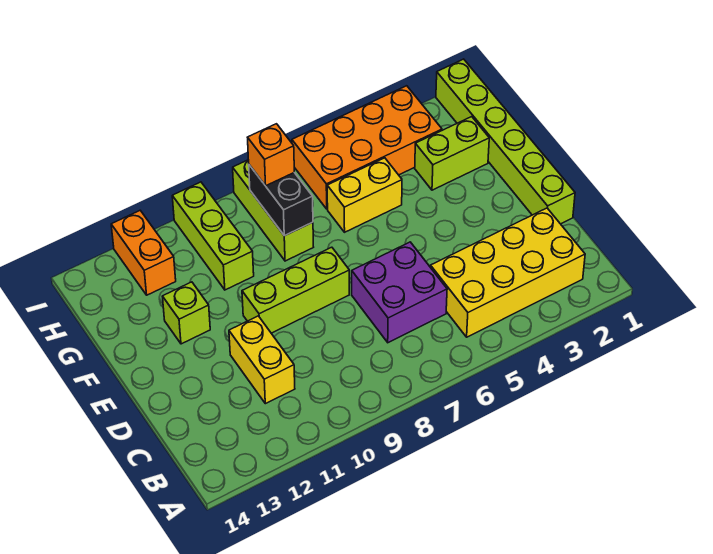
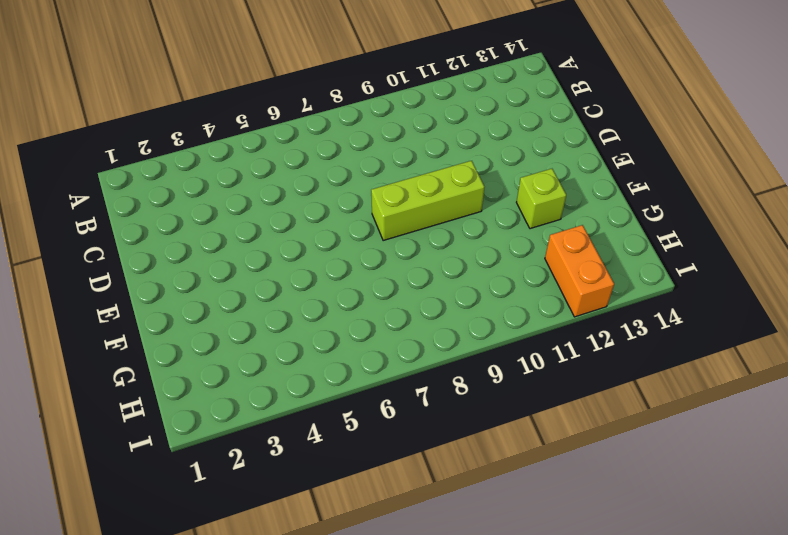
none -> yellow 2x4 brick [430,208,585,337]
none -> purple 2x2 brick [352,242,447,343]
none -> yellow 1x2 brick [229,316,295,404]

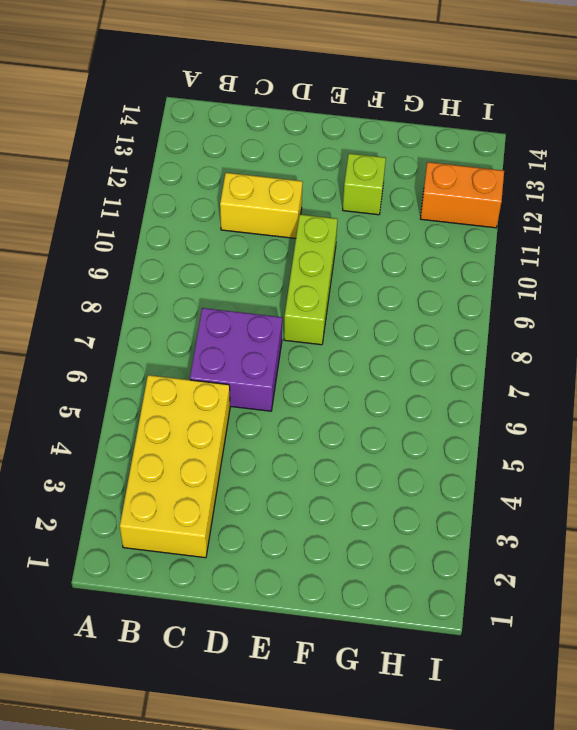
none -> lime 1x6 brick [436,59,575,224]
none -> lime 1x2 brick [415,117,489,190]
none -> yellow 1x2 brick [327,158,402,232]

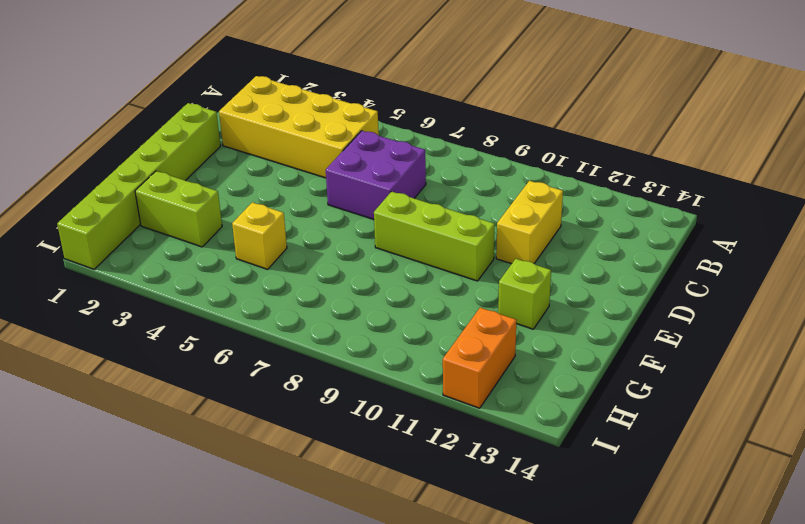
yellow 1x1 brick [232,202,287,269] -> yellow 1x2 brick [327,158,402,232]
none -> lime 1x3 brick [233,160,313,261]
none -> lime 1x3 brick [172,182,254,290]
none -> orange 2x4 brick [292,86,442,209]

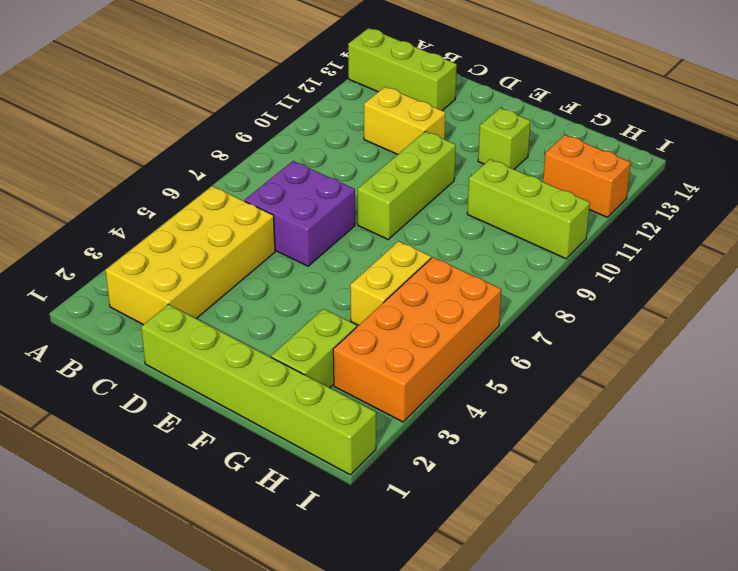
lime 1x3 brick [348,28,457,111] -> lime 1x3 brick moved to [233,160,313,261]
none -> black 1x2 brick [249,165,313,236]
none -> orange 1x1 brick [248,124,294,186]

